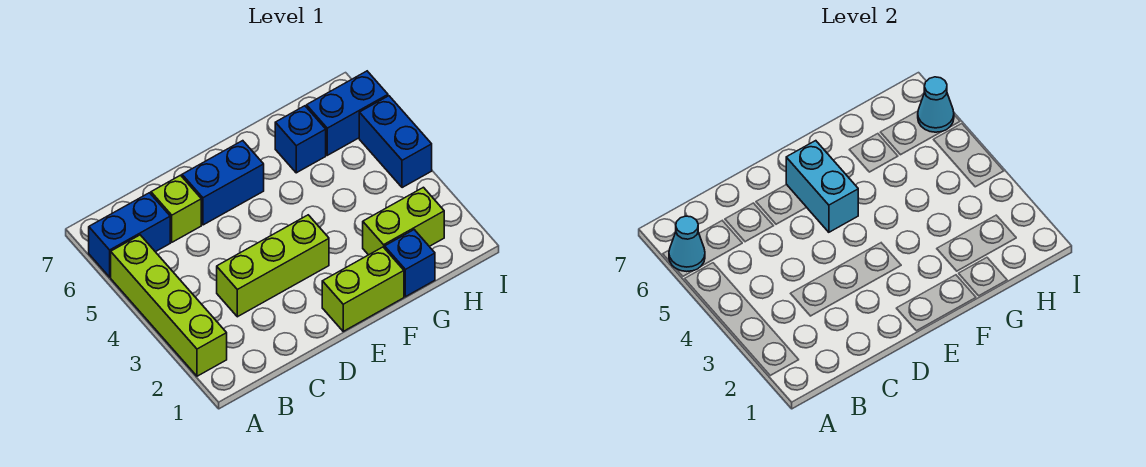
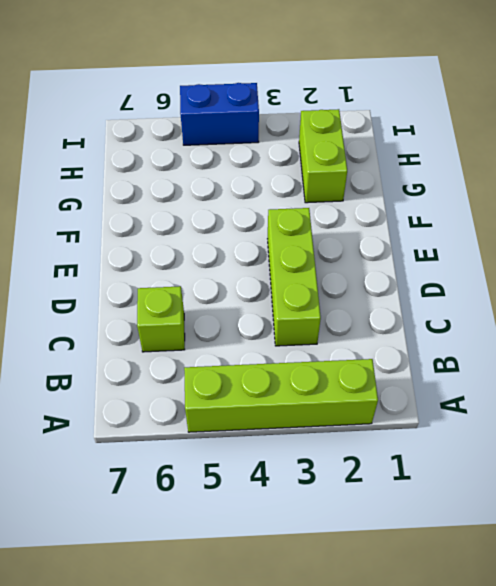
none -> blue 1x2 brick [89,193,170,277]
none -> blue 1x2 brick [182,141,264,225]
none -> lime 1x2 brick [322,247,404,331]

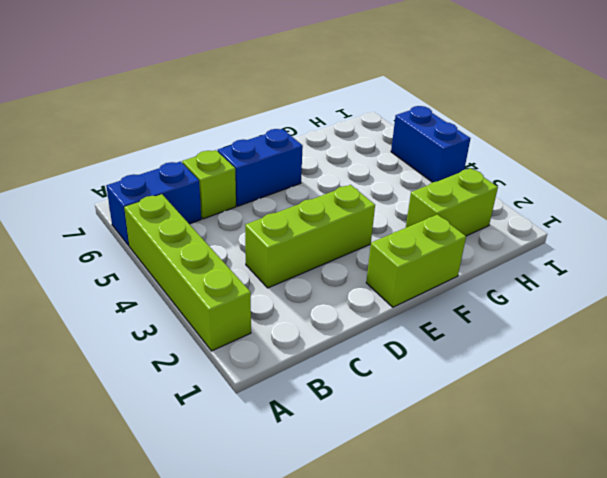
none -> blue 1x1 brick [385,230,435,297]
none -> blue 1x1 brick [275,106,326,173]
none -> blue 1x2 brick [307,71,388,155]

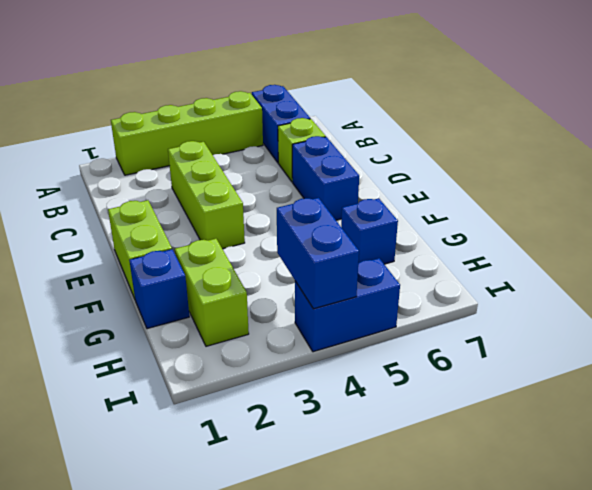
blue 1x2 brick [277,198,359,309] -> blue 1x2 brick moved to [307,71,388,155]
none -> cyan 1x1 cone [669,216,705,272]
none -> cyan 1x2 brick [786,141,858,232]
none -> cyan 1x1 cone [918,77,954,132]

